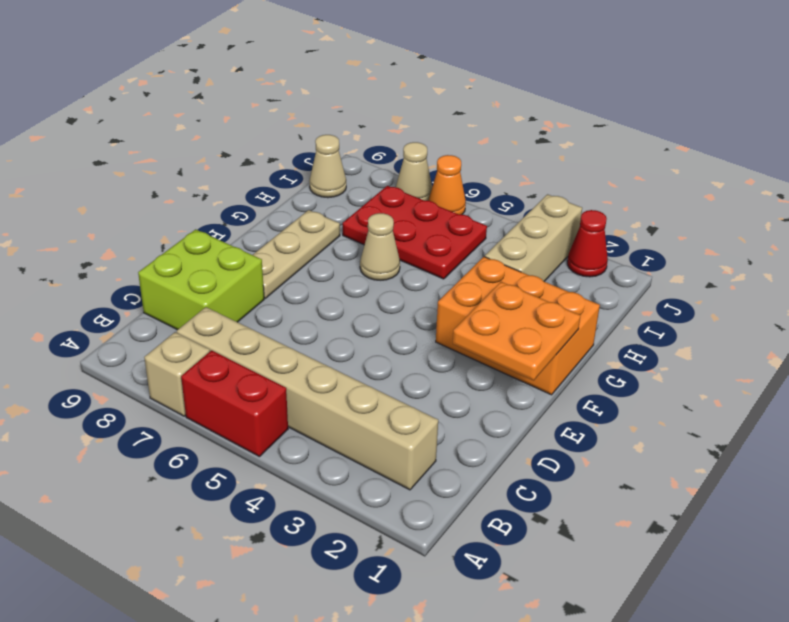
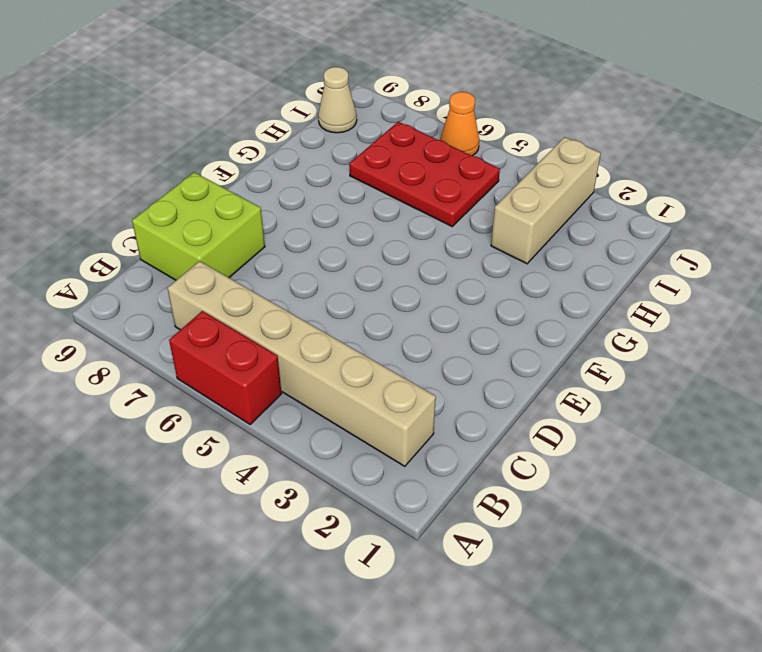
none -> tan 1x1 brick [144,332,210,416]
none -> tan 1x3 plate [253,210,340,298]
none -> orange 2x3 brick [436,257,600,395]

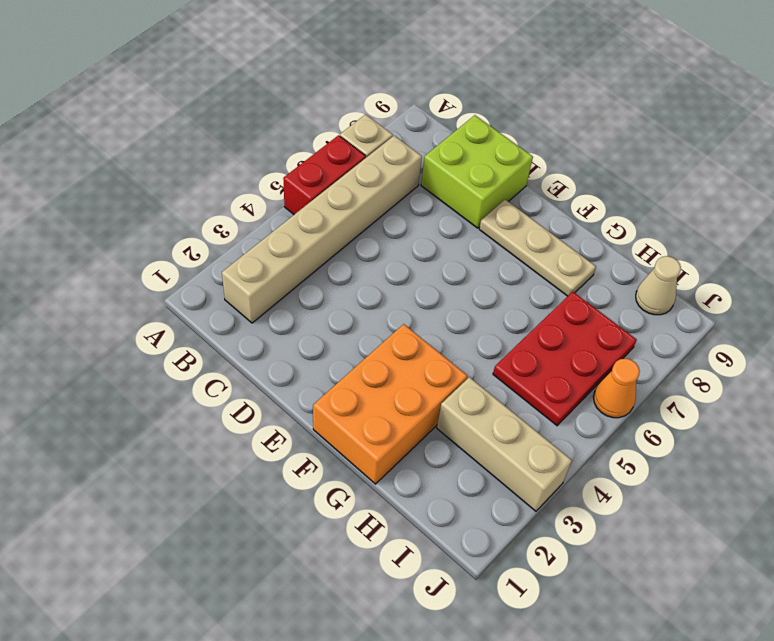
none -> tan 1x1 cone [360,213,400,280]
none -> red 1x1 cone [567,210,608,277]
none -> tan 1x1 cone [396,142,432,201]

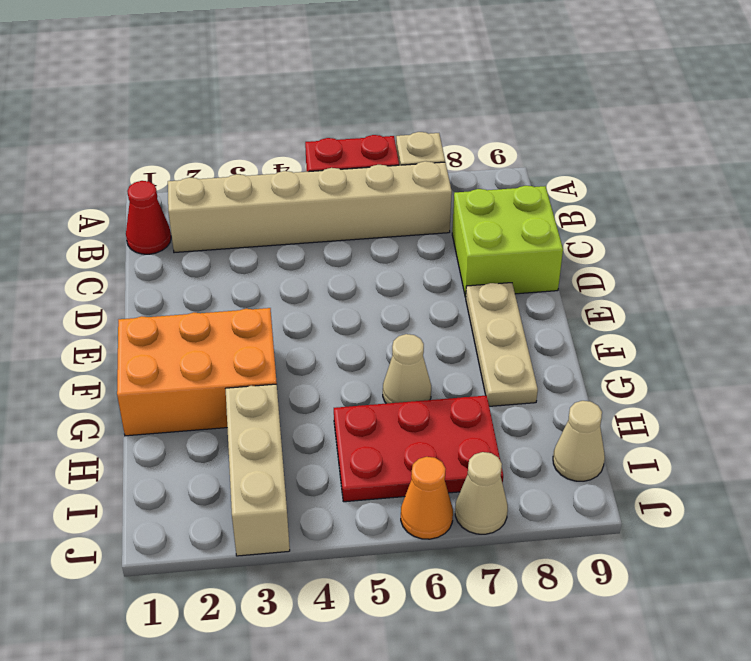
red 1x1 cone [126,181,171,254] -> red 1x1 cone moved to [567,210,608,277]
none -> orange 2x2 plate [453,282,580,381]

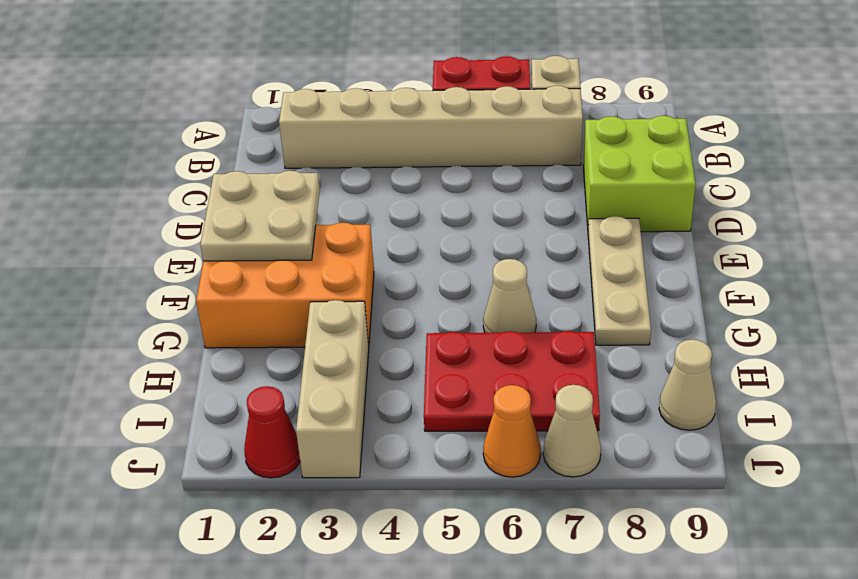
tan 2x2 plate [200,171,320,261] -> orange 2x2 plate [453,282,580,381]

